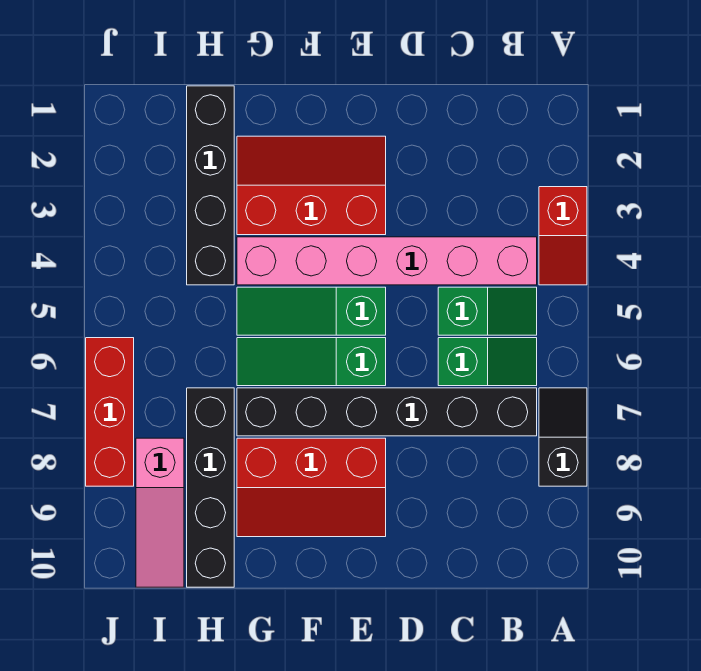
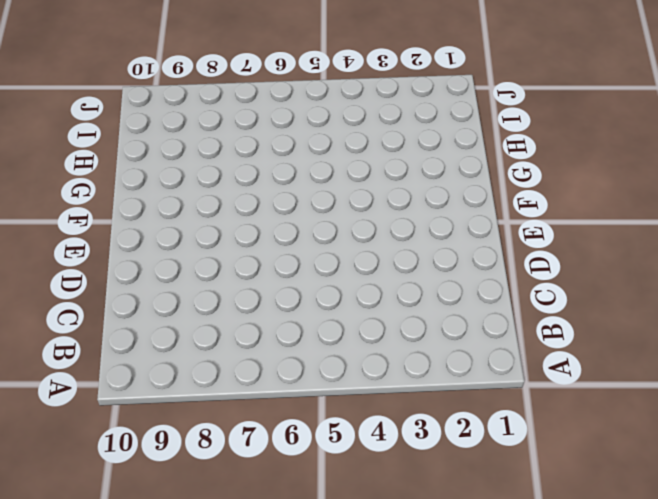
none -> red 1x2 slope [539,187,587,285]
none -> black 1x2 slope [539,388,587,486]
none -> pink 1x6 brick [237,237,537,285]

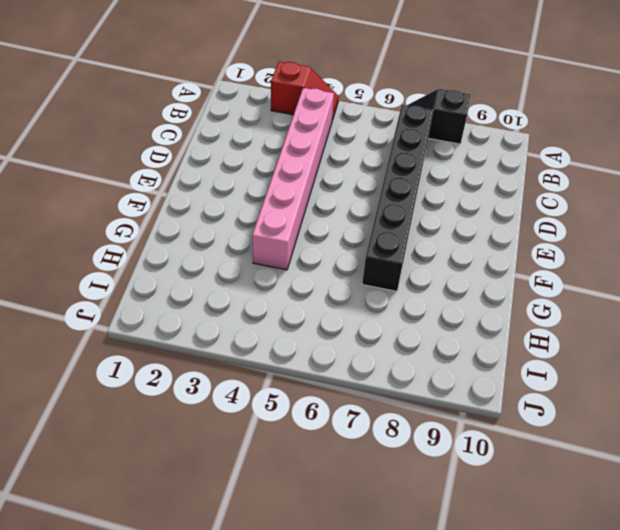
none -> green 1x2 slope [438,287,537,335]
none -> green 1x2 slope [438,338,537,386]
none -> red 2x3 slope [237,136,386,235]

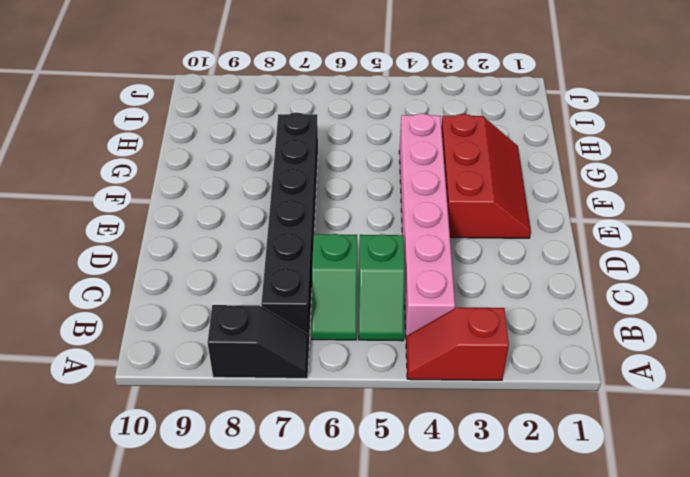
none -> green 1x3 slope [237,287,386,335]
none -> green 1x3 slope [237,338,386,386]
none -> red 2x3 slope [237,438,386,537]

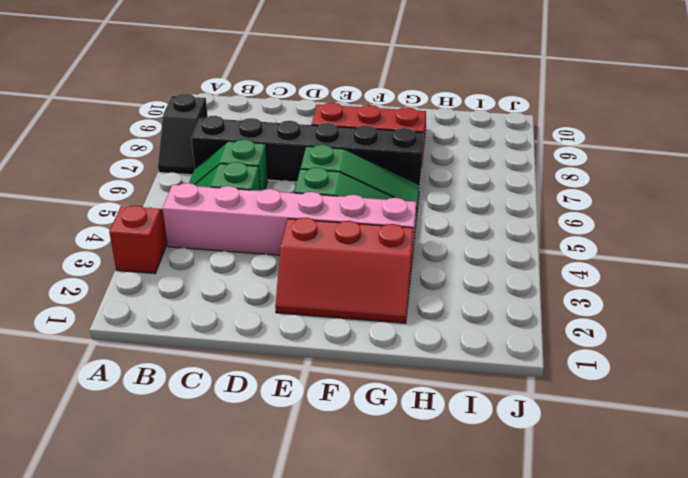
none -> black 1x4 brick [187,86,234,285]
none -> black 1x4 brick [187,388,234,587]
none -> pink 1x3 slope [136,438,184,587]

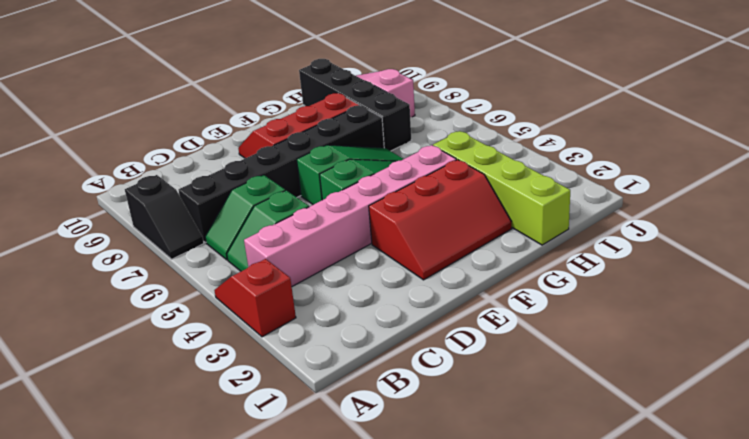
lime 1x4 brick [433,131,570,245] -> black 1x4 brick [187,86,234,285]
none -> red 1x3 brick [86,338,134,486]

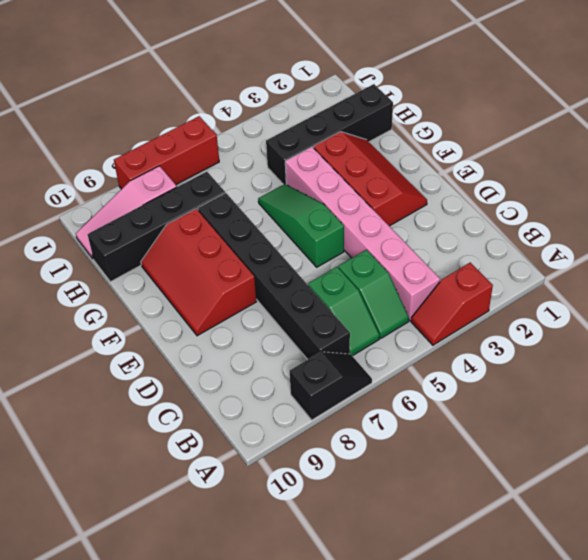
none -> green 1x3 slope [237,338,386,386]

